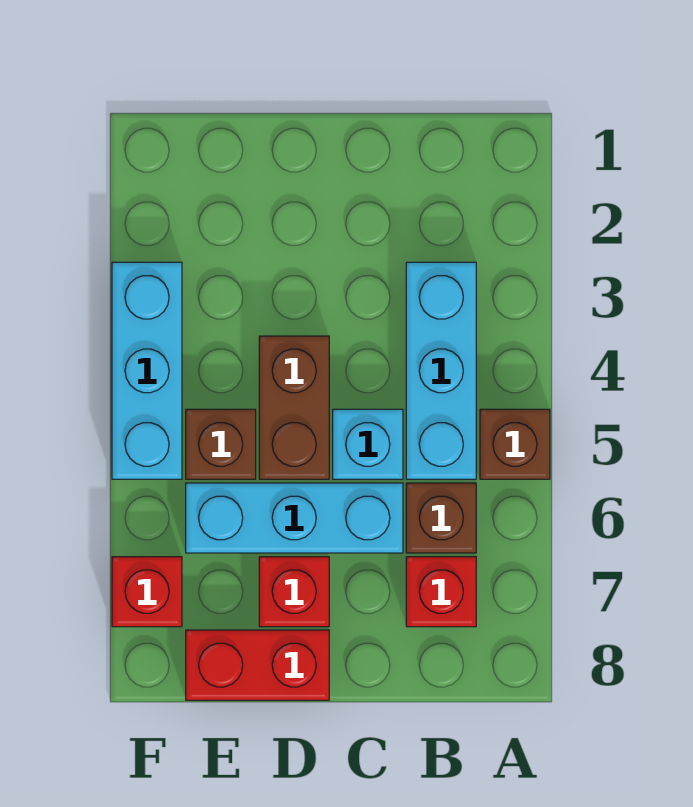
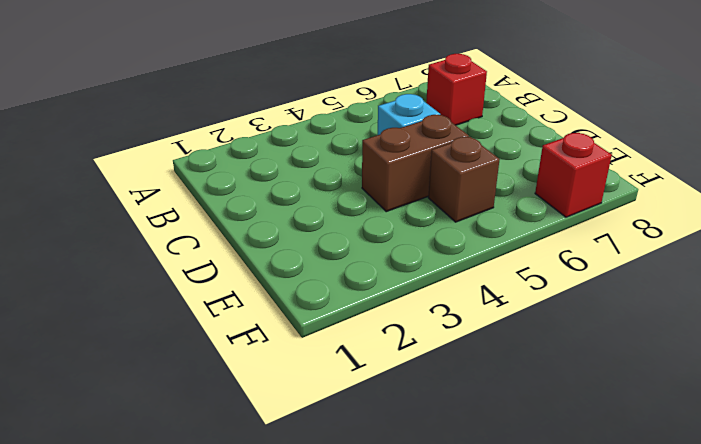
none -> brown 1x1 brick [480,409,550,479]
none -> cyan 1x3 brick [406,262,476,479]
none -> brown 1x1 brick [406,483,476,553]

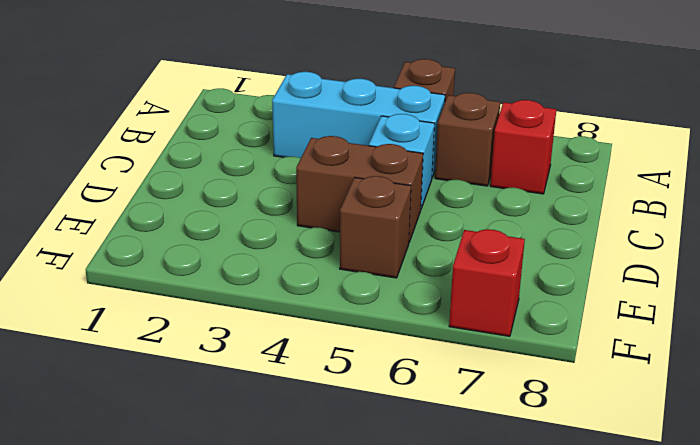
none -> cyan 1x3 brick [186,483,403,553]
none -> red 1x1 brick [259,557,329,627]
none -> red 1x2 brick [186,630,329,700]

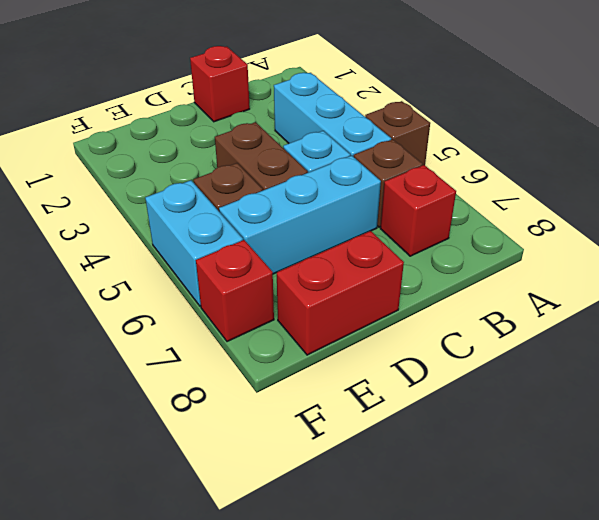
red 1x1 brick [190,46,250,122] -> red 1x1 brick moved to [259,557,329,627]
cyan 1x2 brick [145,180,243,306] -> cyan 1x3 brick [112,262,182,479]

